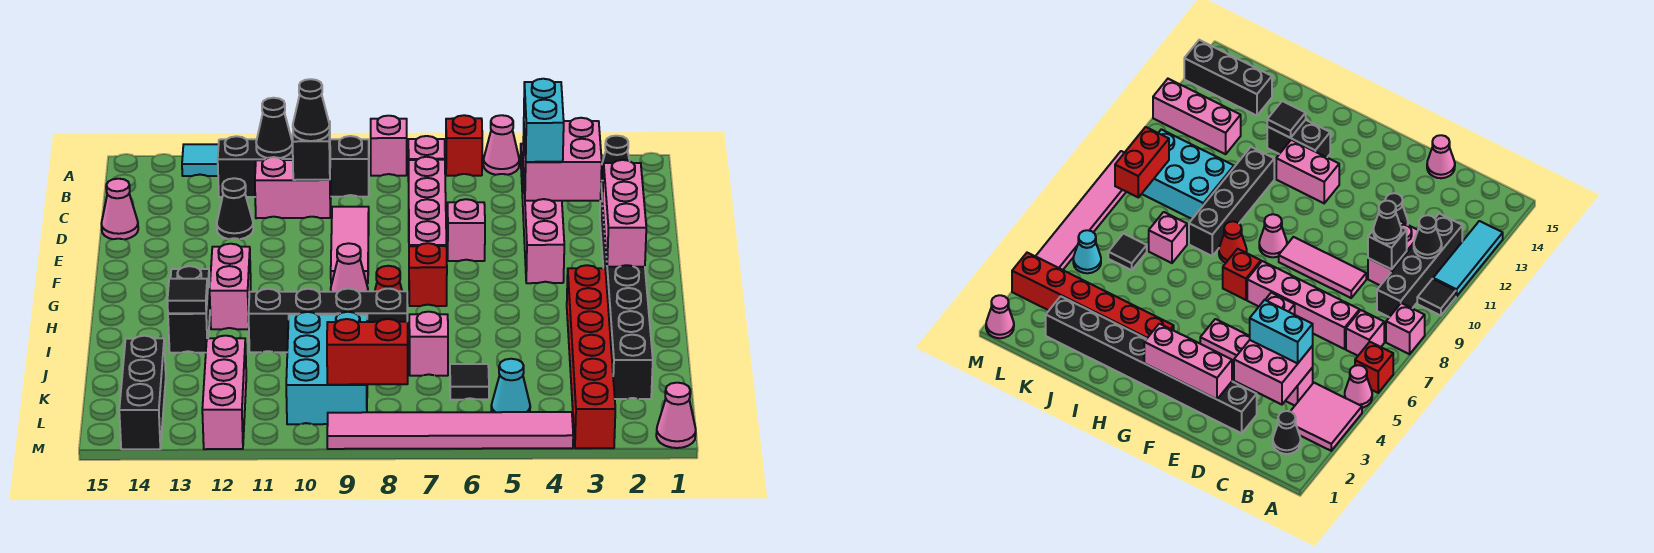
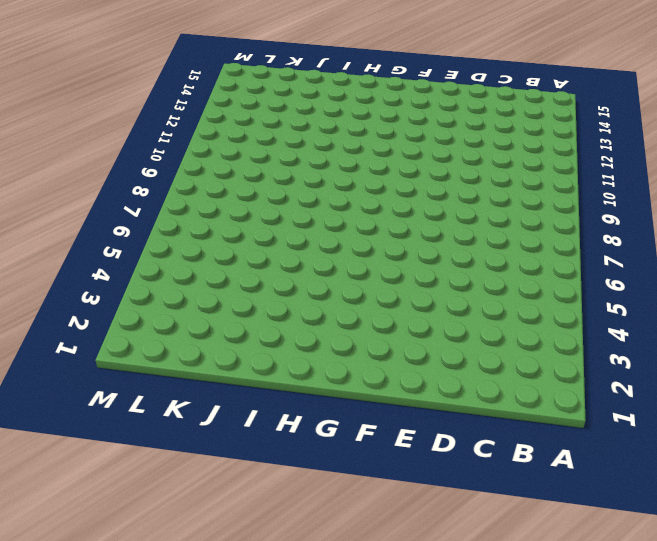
none -> pink 2x2 tile [1290,383,1362,451]
none -> pink 1x1 cone [483,115,519,175]
none -> red 1x1 brick [446,115,482,176]
none -> pink 1x1 brick [371,116,407,176]

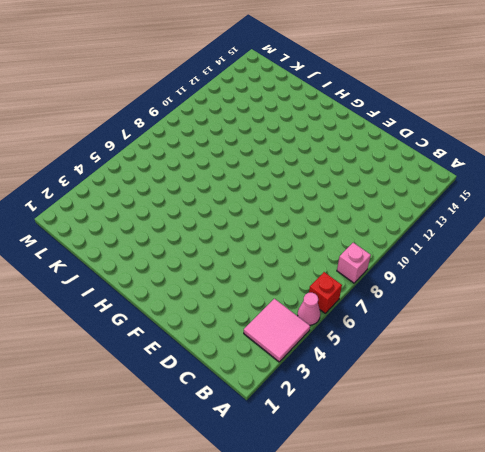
none -> black 1x1 tile [1417,279,1456,316]
none -> cyan 1x3 tile [182,144,219,176]
none -> black 1x1 cone [601,136,630,181]
none -> pink 1x1 brick [408,136,445,181]

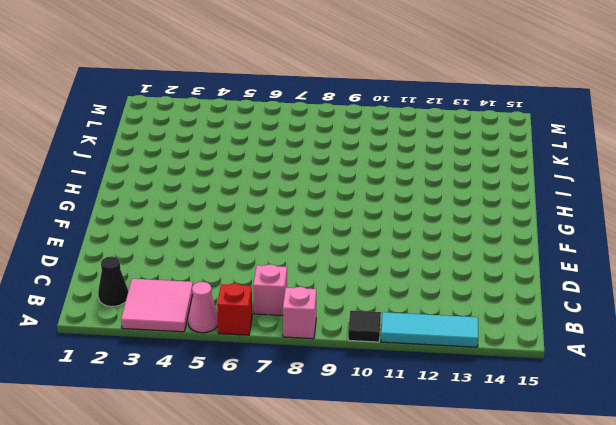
none -> black 1x4 brick [218,136,369,197]
none -> pink 1x4 brick [522,168,564,283]
none -> pink 1x4 brick [409,157,446,246]
none -> pink 1x2 brick [255,157,331,218]

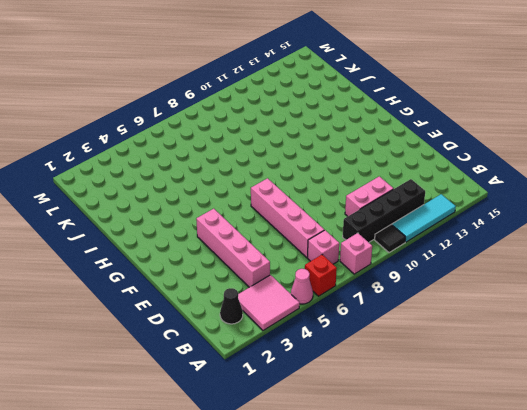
none -> black 1x8 brick [600,181,653,399]
none -> pink 1x3 tile [331,207,369,284]
none -> black 1x1 cone [217,178,253,239]
none -> pink 1x1 cone [101,179,138,240]

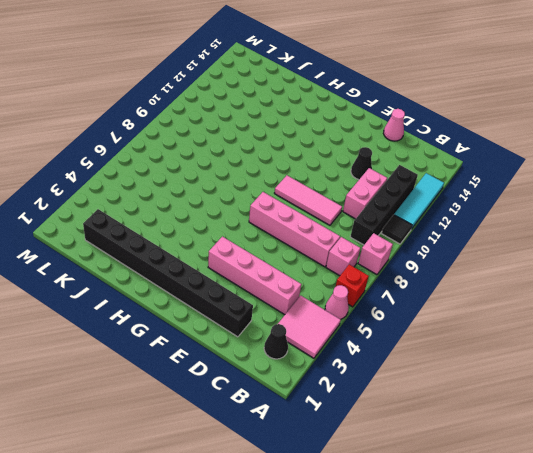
none -> pink 1x1 brick [447,199,485,261]
none -> red 1x1 brick [409,243,447,306]
none -> pink 1x1 cone [331,243,368,292]
none -> pink 1x2 brick [210,244,251,329]

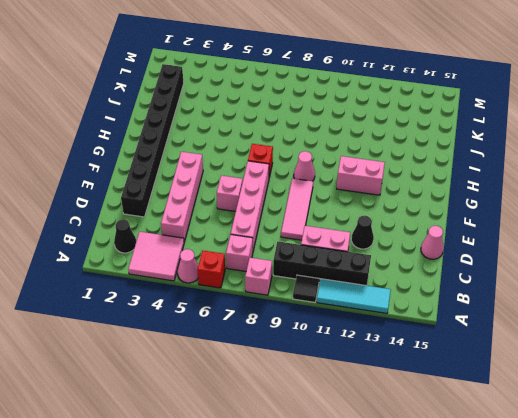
pink 1x2 brick [337,156,385,195] -> pink 1x2 brick turned to [210,244,251,329]
none -> red 1x6 brick [567,265,615,448]
none -> red 1x1 cone [375,266,402,291]
none -> black 1x2 brick [168,266,210,353]
none -> black 1x4 brick [248,289,407,352]

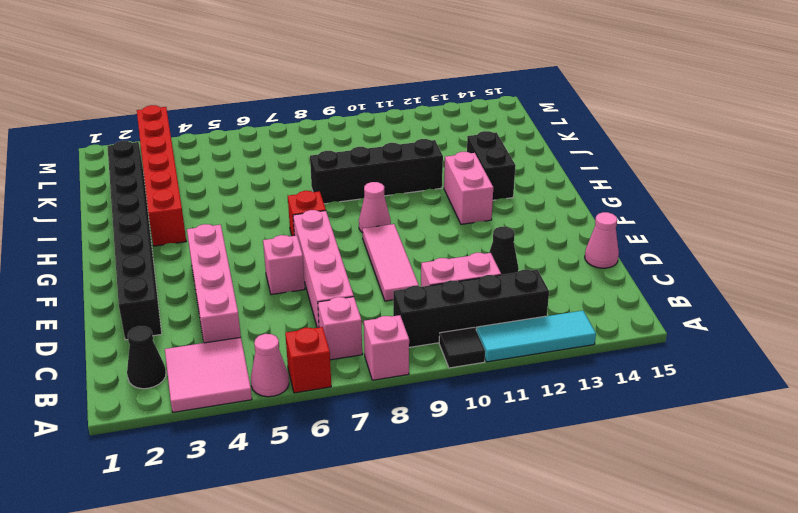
none -> red 1x1 cone [375,266,402,291]
none -> pink 1x1 brick [409,312,448,376]
none -> cyan 2x3 brick [286,312,367,424]
none -> black 1x1 tile [450,364,489,400]

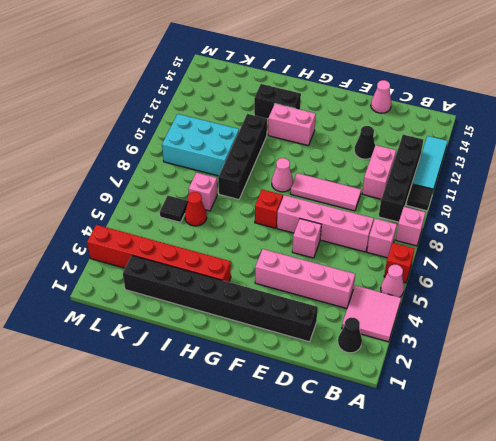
red 1x1 cone [185,192,207,226] -> red 1x1 cone moved to [375,266,402,291]
none -> pink 1x3 brick [202,336,246,449]
none -> black 1x3 brick [119,336,166,449]
none -> cyan 1x1 cone [491,359,530,412]
none -> pink 1x1 cone [656,383,696,448]

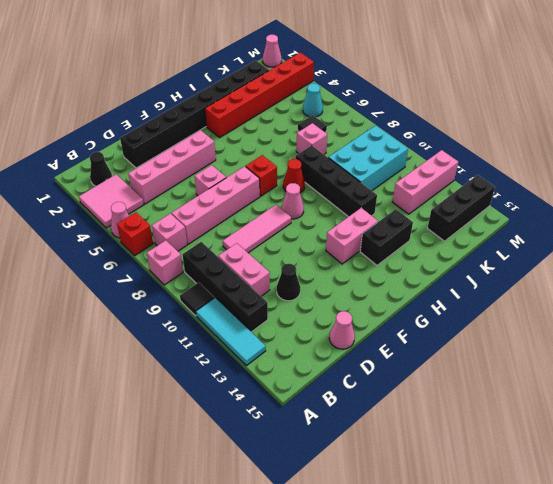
none -> pink 1x6 tile [327,412,573,449]
none -> black 1x1 cone [256,98,293,158]
none -> pink 2x2 brick [523,118,602,201]
none -> black 1x1 brick [293,121,330,180]

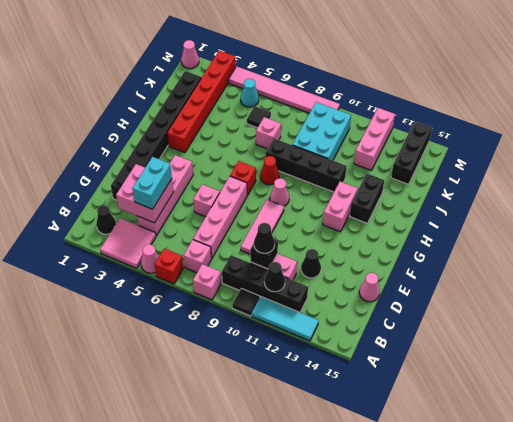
none -> pink 1x3 brick [603,160,646,267]
none -> black 1x1 tile [167,279,208,313]
none -> red 1x2 brick [327,319,408,385]

